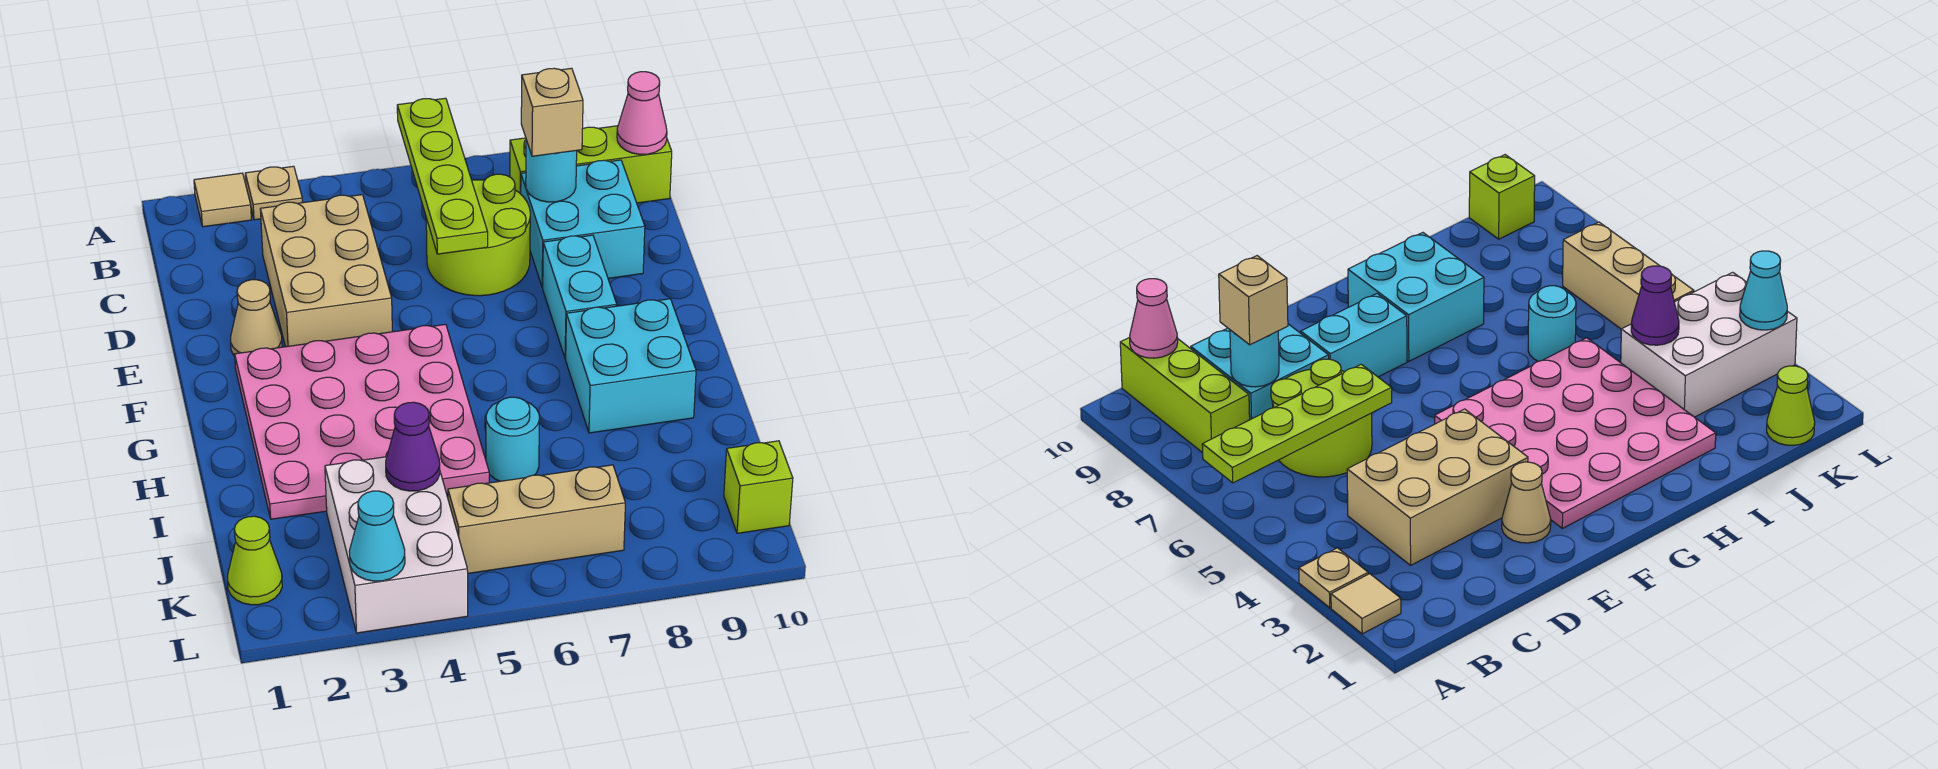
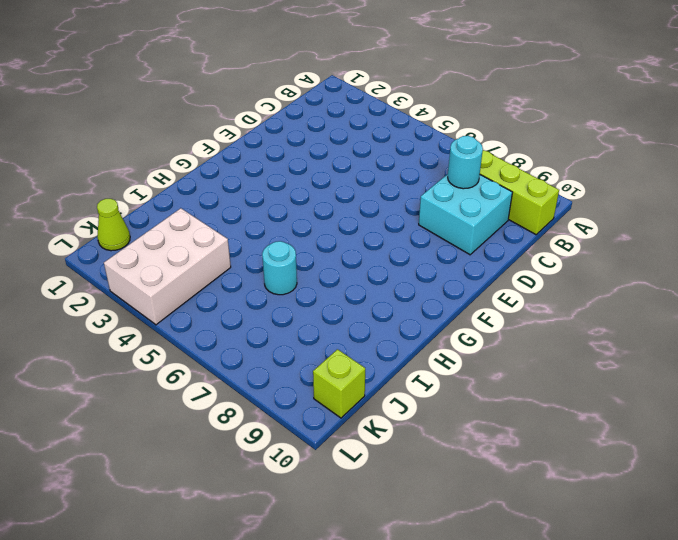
none -> tan 1x1 tile [194,173,251,227]
none -> tan 1x1 plate [245,166,303,220]
none -> tan 2x3 brick [260,195,392,347]

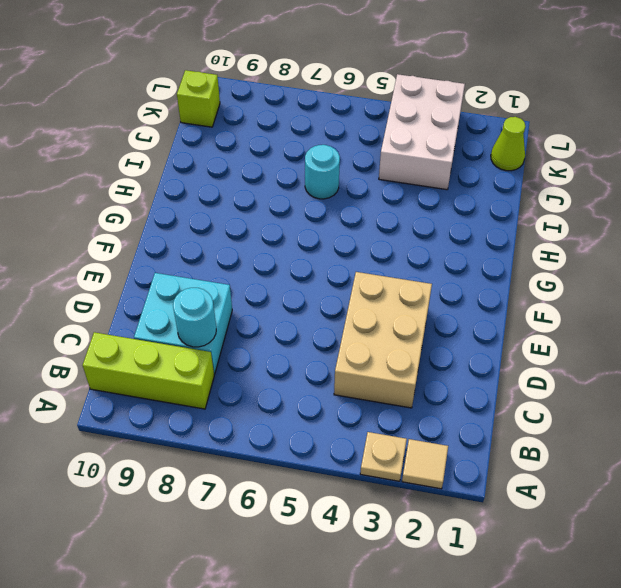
none -> lime 2x2 round brick [426,174,530,296]
none -> tan 1x1 cone [231,280,282,356]
none -> cyan 1x2 brick [543,235,617,359]

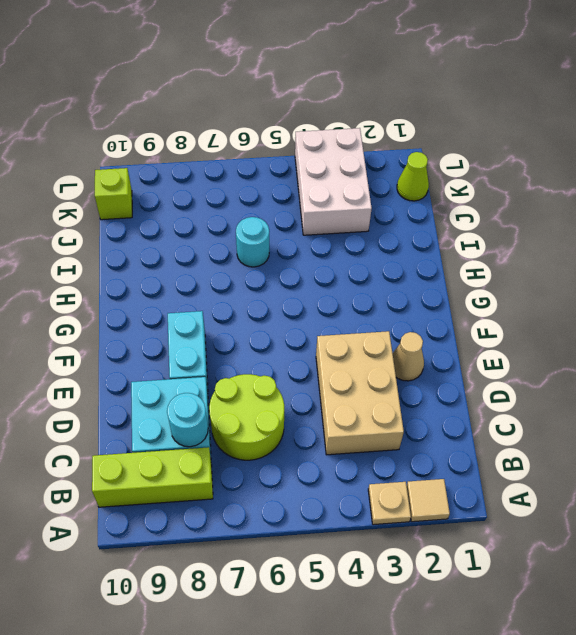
none -> pink 4x4 plate [235,324,489,519]
none -> cyan 2x2 brick [566,299,696,433]
none -> tan 1x3 brick [448,465,625,573]

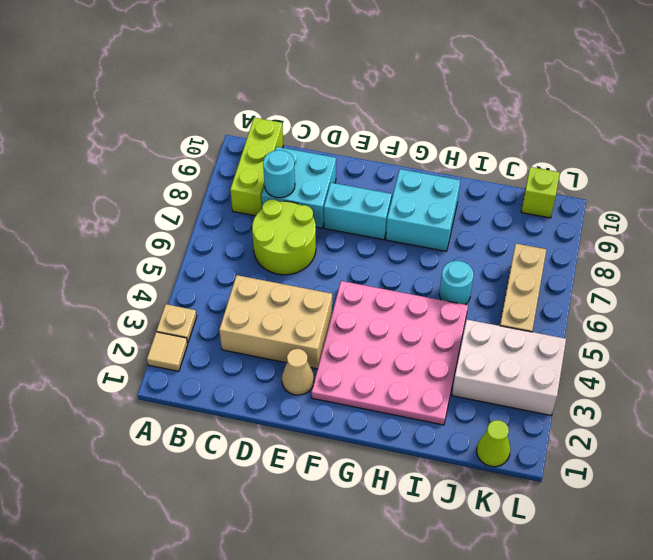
none -> lime 1x4 plate [397,98,488,254]
none -> pink 1x1 cone [617,72,667,154]
none -> purple 1x1 cone [386,402,440,491]

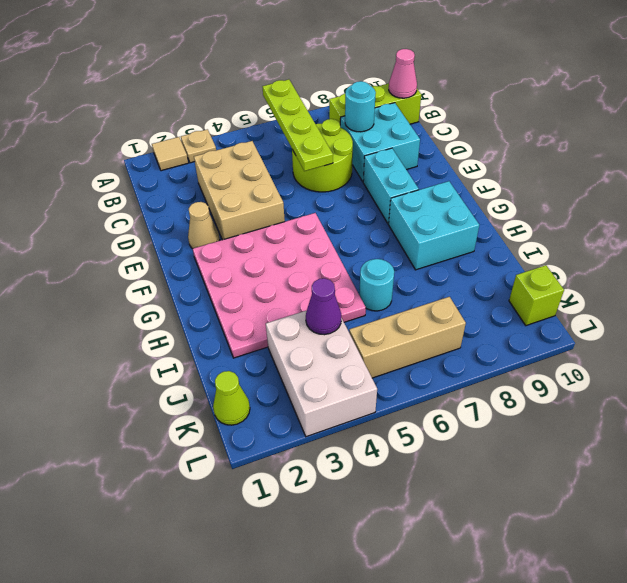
none -> cyan 1x1 cone [349,491,405,581]
none -> tan 1x1 brick [521,68,583,156]

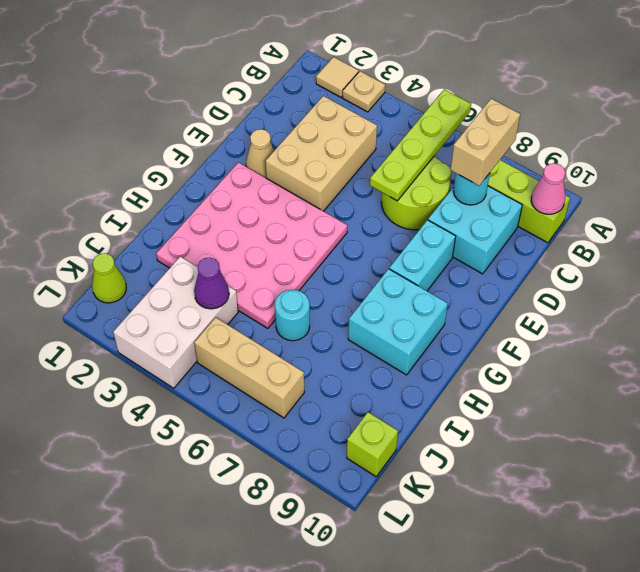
tan 1x2 brick [450,99,520,186] -> tan 1x1 brick [521,68,583,156]
none -> cyan 1x1 cone [349,491,405,581]

